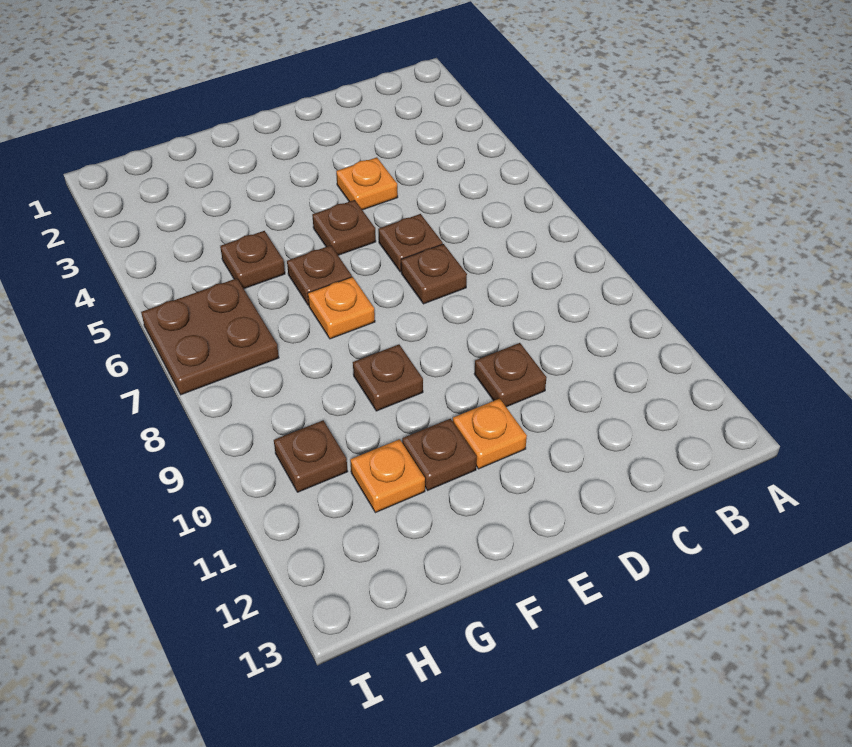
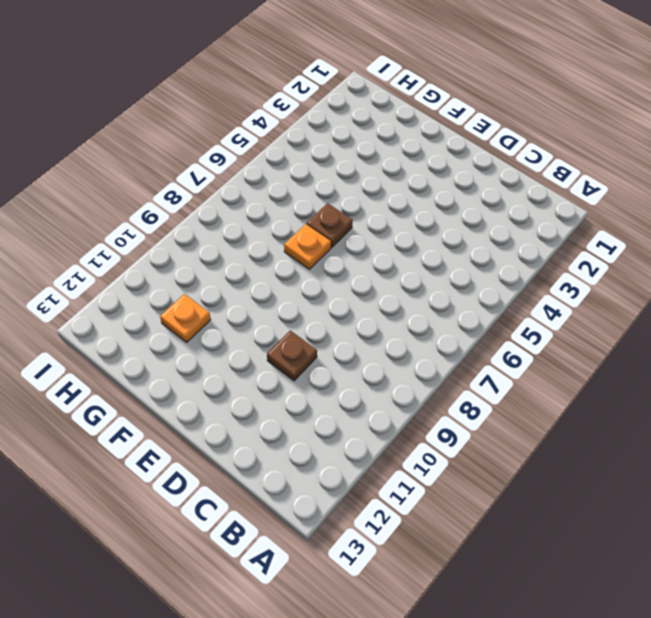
none -> orange 1x1 plate [336,157,398,210]
none -> brown 1x1 plate [378,214,443,272]
none -> brown 1x1 plate [401,244,467,304]

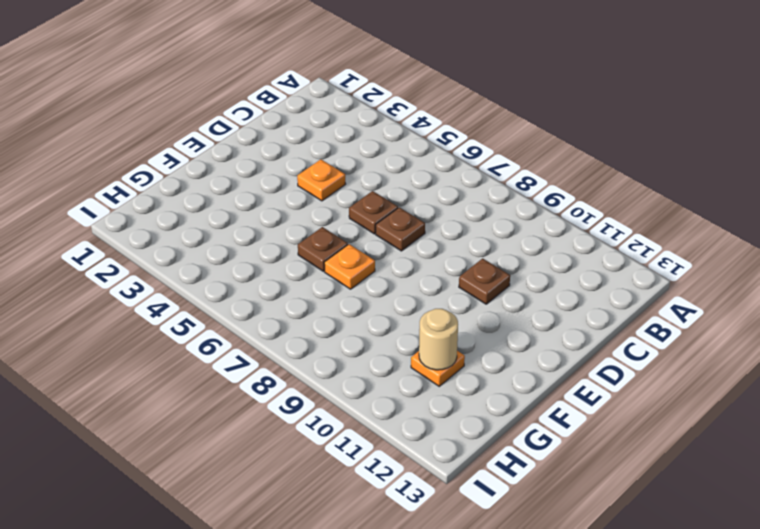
tan 1x1 round brick [419,309,458,370] -> none
none -> brown 1x1 plate [312,200,376,255]
none -> orange 1x1 plate [453,399,527,469]
none -> brown 1x1 plate [353,345,423,411]

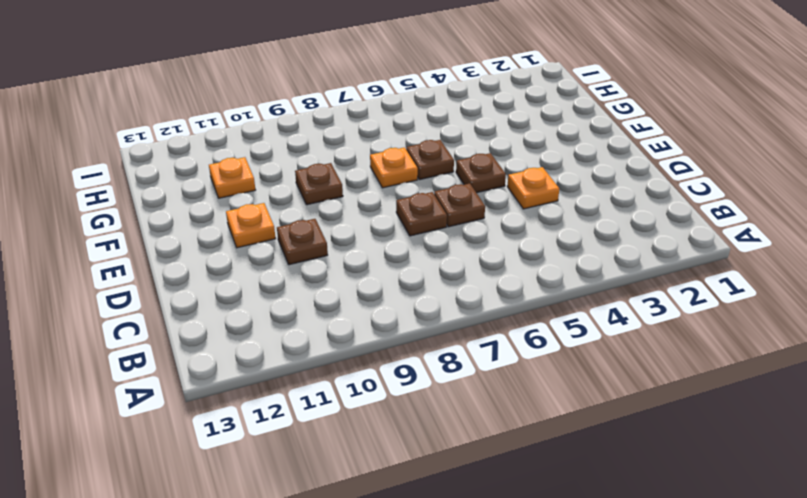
none -> brown 1x1 plate [402,419,477,490]
none -> brown 1x1 plate [220,231,285,289]
none -> brown 2x2 plate [141,278,279,395]

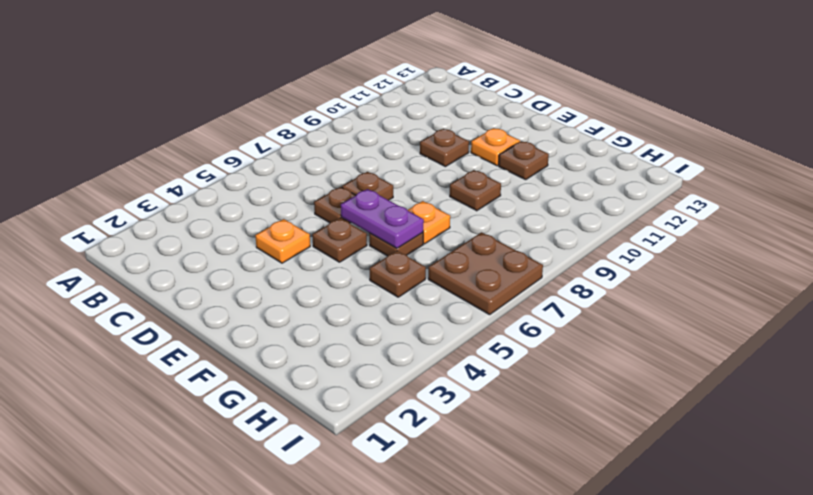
purple 1x2 plate [341,189,424,248] -> none
none -> orange 1x1 plate [350,439,425,513]
none -> brown 1x1 plate [274,421,348,492]

